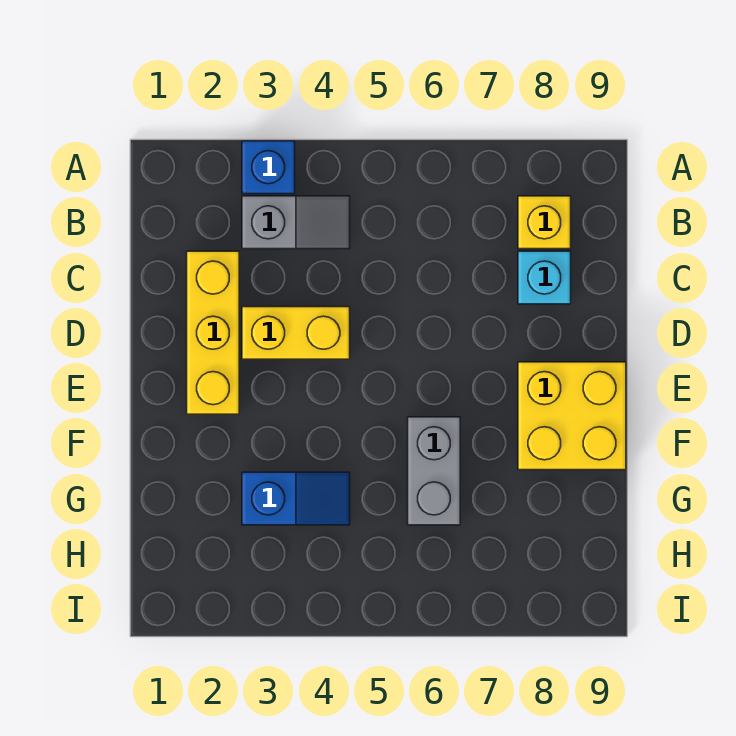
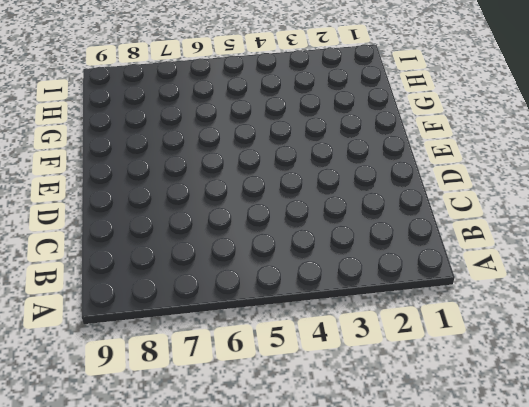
none -> blue 1x1 brick [242,141,295,194]
none -> grey 1x2 slope [242,196,350,249]

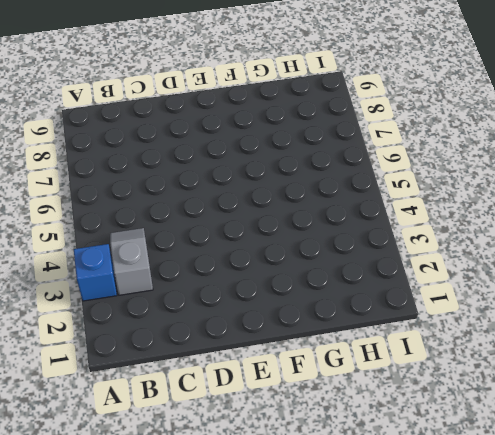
none -> yellow 1x1 brick [518,196,571,249]
none -> yellow 1x3 brick [187,251,239,414]

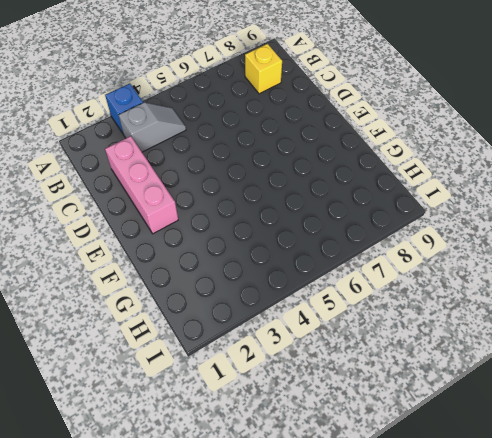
pink 1x3 brick [105,136,178,234] -> yellow 1x3 brick [187,251,239,414]
none -> cyan 1x1 brick [518,251,571,304]
none -> yellow 1x2 brick [242,307,350,359]

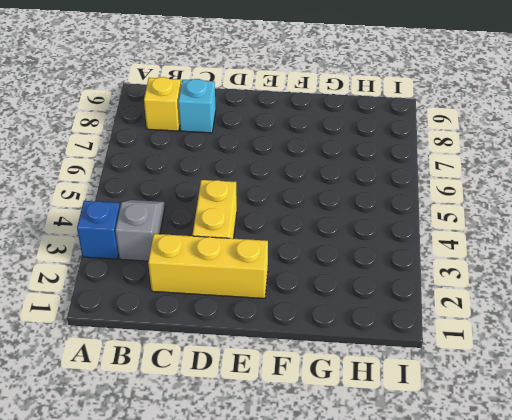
none -> yellow 2x2 brick [518,362,626,470]
none -> grey 1x2 brick [408,417,460,525]

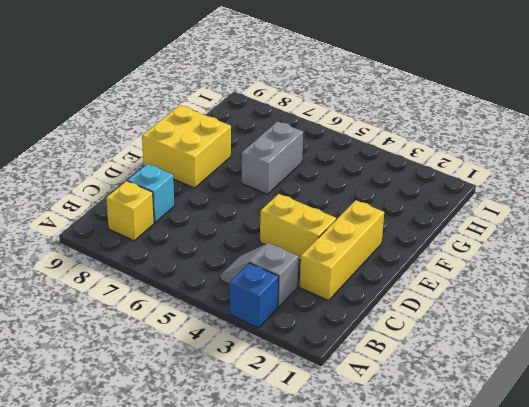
none -> blue 1x2 slope [242,472,350,525]

